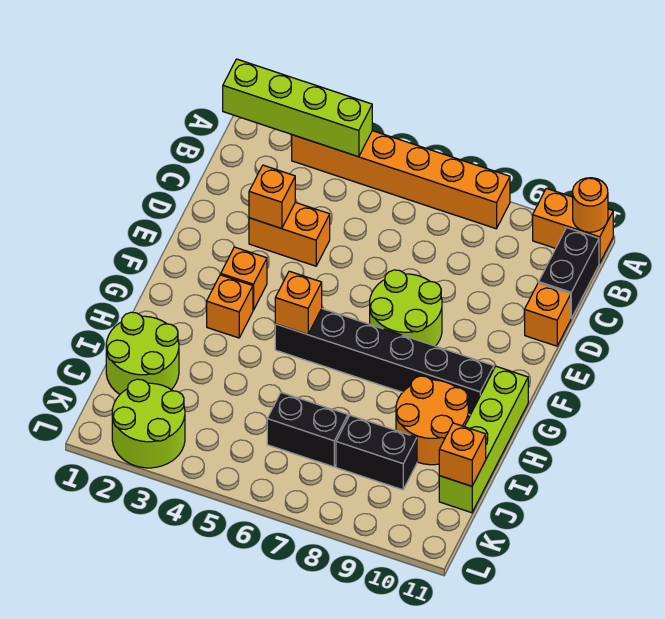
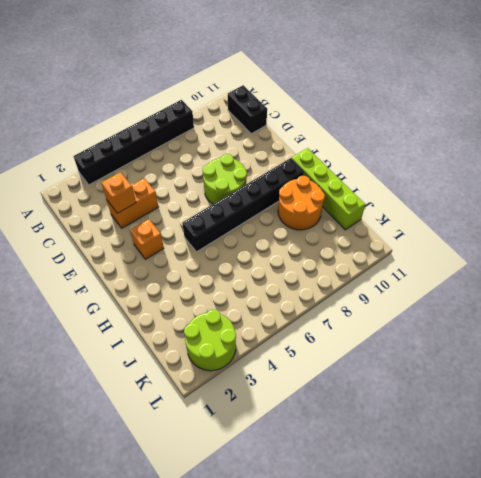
black 1x6 brick [73,100,194,185] -> orange 1x6 brick [292,131,510,229]
none -> orange 1x2 brick [533,188,613,263]
none -> orange 1x1 brick [525,283,571,346]
none -> orange 1x1 brick [207,275,253,338]

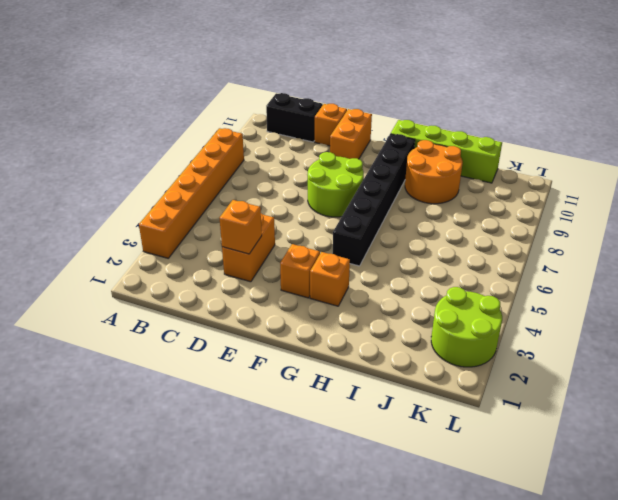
orange 1x2 brick [330,109,372,159] -> orange 1x2 brick moved to [533,188,613,263]
none -> lime 2x2 round brick [106,312,179,394]
none -> black 1x2 brick [267,392,348,467]
none -> black 1x2 brick [336,415,417,490]

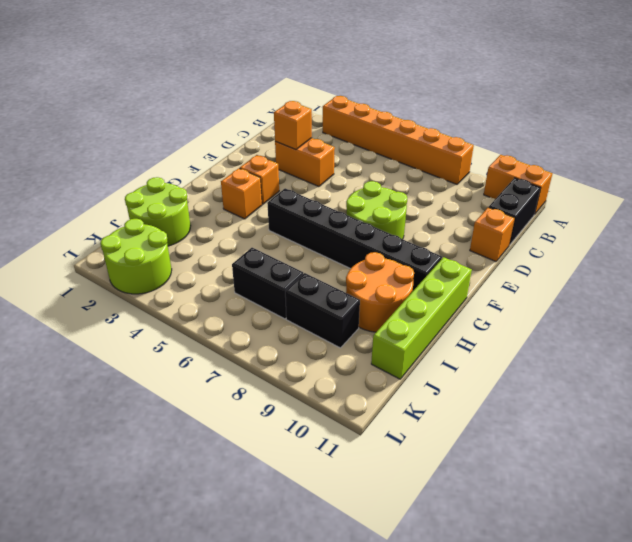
none -> lime 1x4 brick [223,59,372,157]
none -> orange 1x1 round brick [573,178,608,232]
none -> orange 1x1 brick [275,271,322,334]

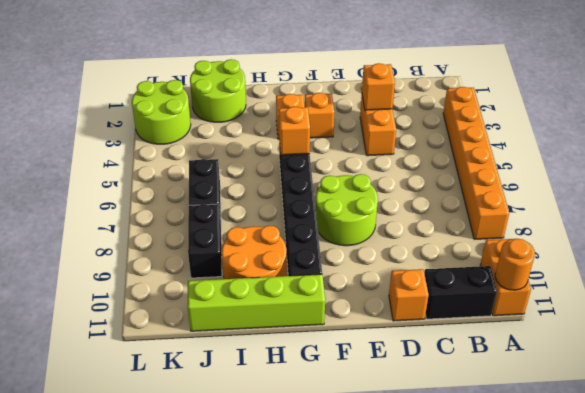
none -> lime 1x4 brick [223,59,372,157]
none -> orange 1x1 brick [439,423,486,486]

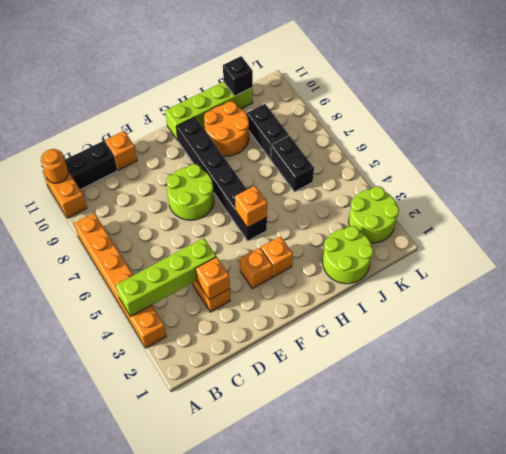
lime 1x4 brick [116,238,216,316] -> lime 1x4 brick turned to [223,59,372,157]
black 1x1 brick [223,56,253,96] -> orange 1x1 brick [439,423,486,486]

